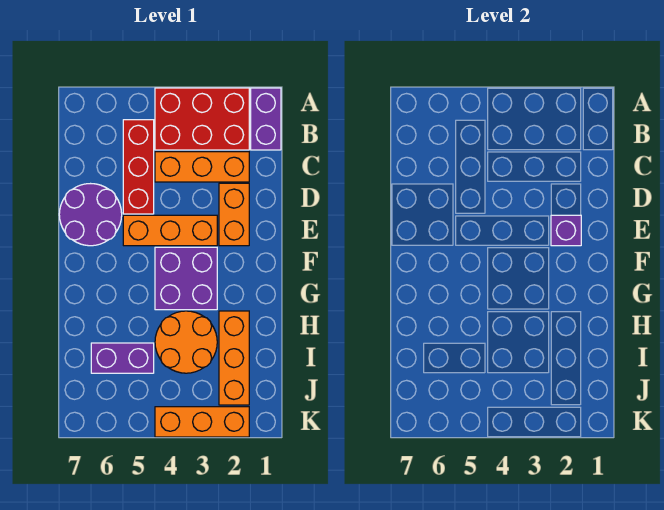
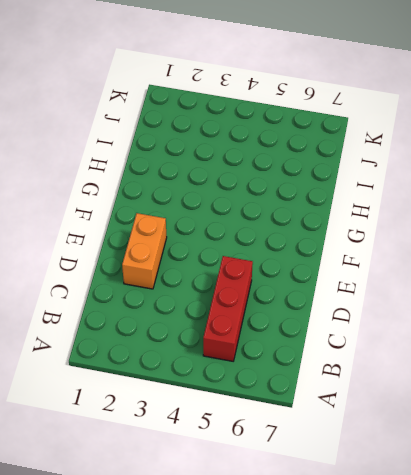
none -> purple 1x2 brick [251,88,281,150]
none -> red 2x3 brick [155,88,249,150]
none -> orange 1x3 brick [155,152,249,182]

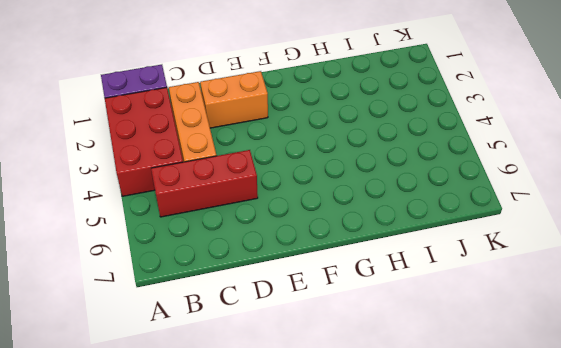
none -> purple 2x2 round brick [59,184,122,246]
none -> orange 1x3 brick [123,215,217,246]
none -> purple 2x2 brick [155,247,217,310]

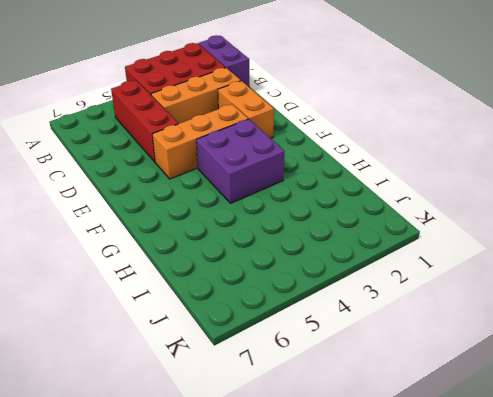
none -> purple 2x2 round brick [59,184,122,246]
none -> orange 1x3 brick [219,311,249,405]
none -> orange 2x2 round brick [155,311,217,373]

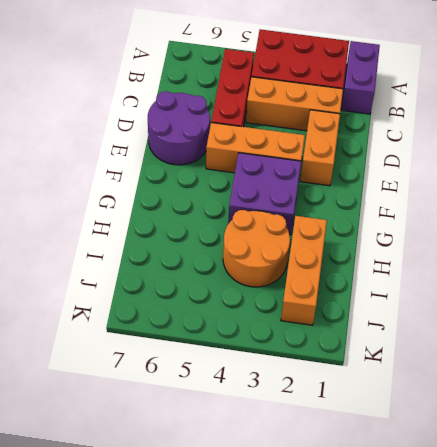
none -> purple 1x2 brick [91,343,154,373]
none -> orange 1x3 brick [155,407,249,437]
none -> purple 1x1 brick [551,215,581,246]

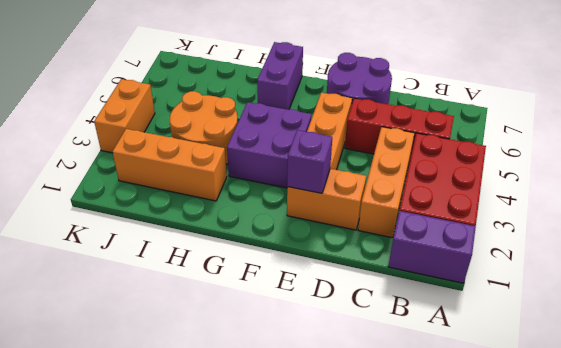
purple 1x2 brick [257,42,303,110] -> purple 1x2 brick moved to [91,343,154,373]
orange 1x2 brick [94,79,155,153] -> orange 1x3 brick [155,407,249,437]

